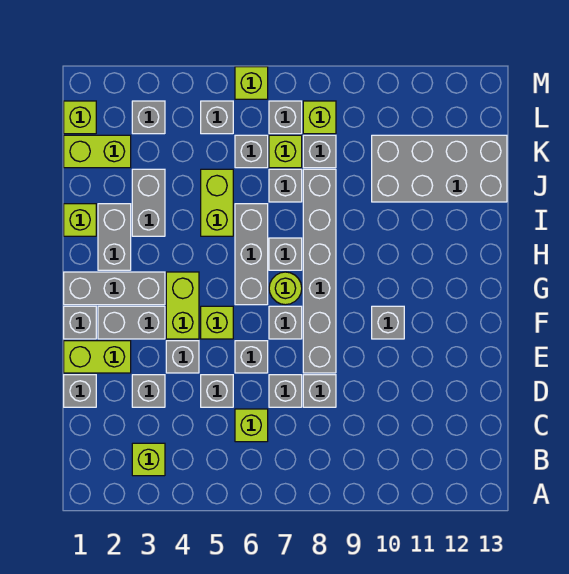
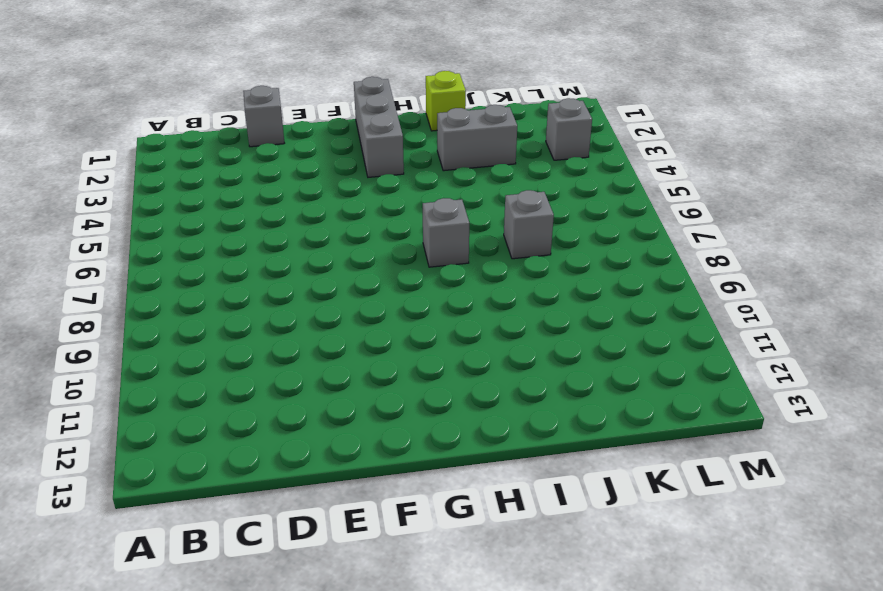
none -> lime 1x1 brick [132,443,165,476]
none -> lime 1x1 brick [235,409,268,442]
none -> grey 1x1 brick [132,375,165,407]
none -> grey 1x1 brick [201,375,233,407]

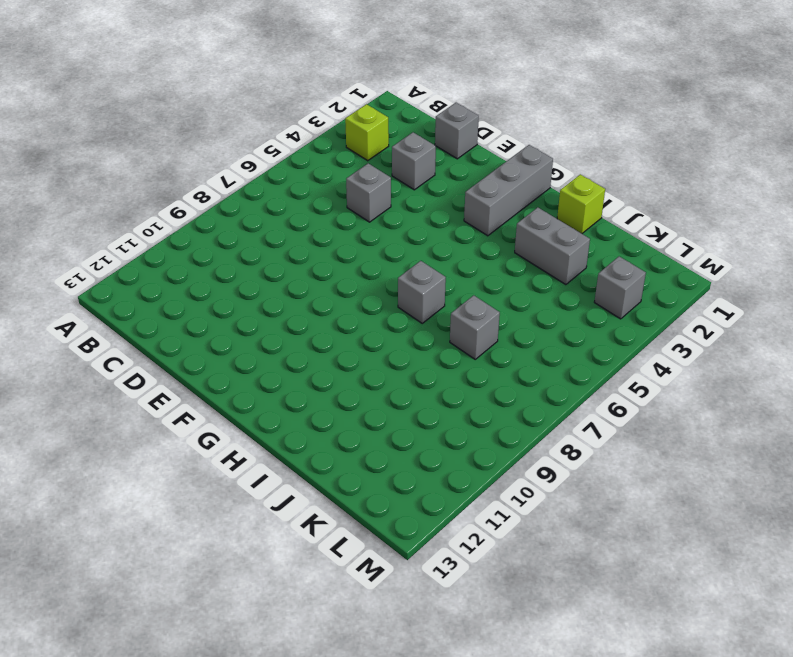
none -> lime 1x1 brick [235,409,268,442]
none -> grey 1x1 brick [269,375,302,407]
none -> grey 1x1 brick [303,375,336,407]
none -> lime 1x2 brick [64,341,131,373]

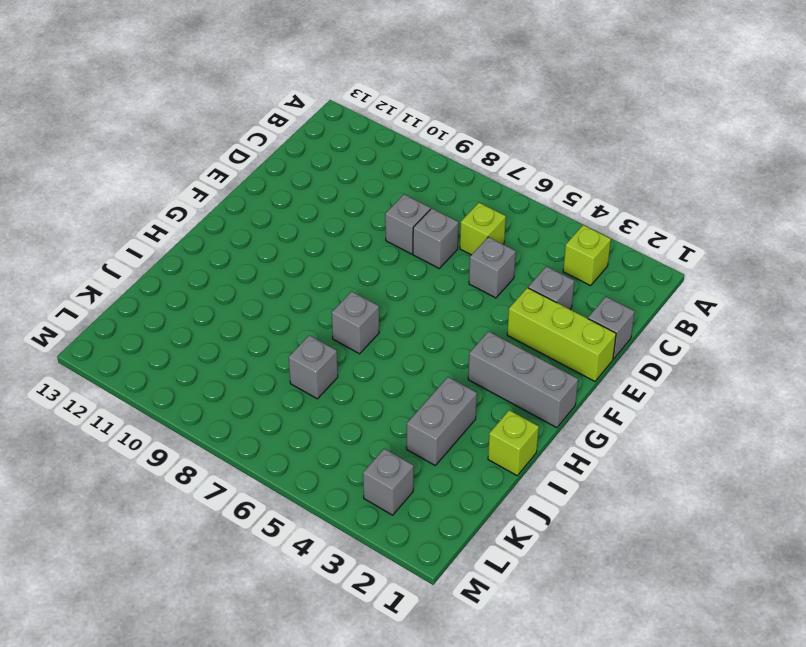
lime 1x3 brick [507,288,616,381] -> lime 1x2 brick [64,341,131,373]
none -> grey 1x1 brick [166,341,199,373]
none -> grey 1x1 brick [235,341,268,373]
none -> grey 1x6 brick [303,169,336,373]
none -> grey 1x1 brick [64,306,96,339]

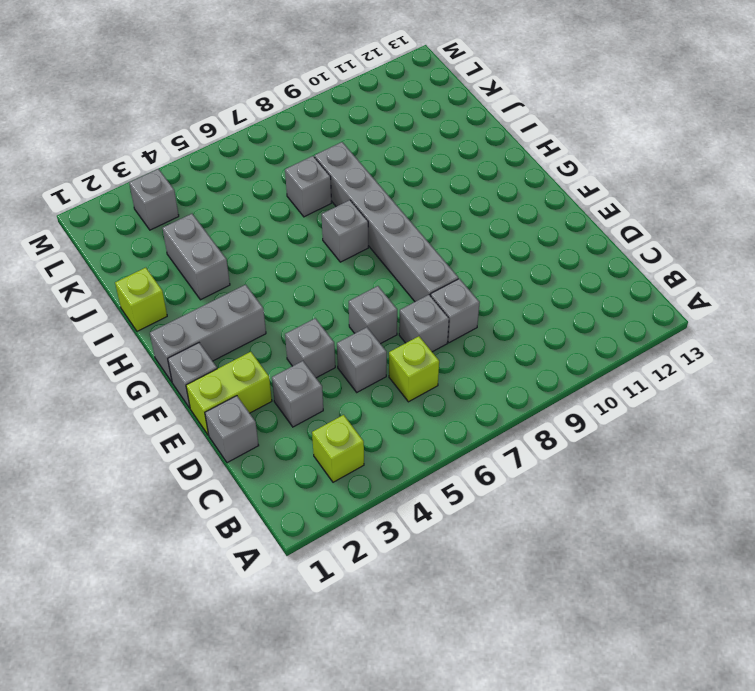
none -> grey 1x2 brick [98,306,165,339]
none -> lime 1x2 brick [166,272,199,339]
none -> lime 1x1 brick [201,306,233,339]
none -> grey 1x1 brick [269,306,302,339]

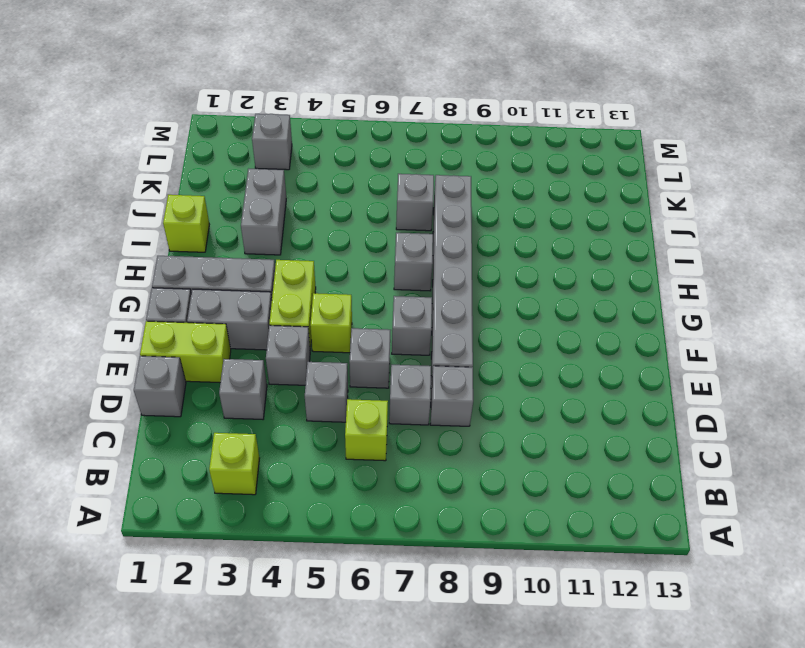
none -> grey 1x1 brick [372,306,404,339]
none -> grey 1x3 brick [235,204,268,305]
none -> lime 1x1 round brick [269,272,302,305]
none -> grey 1x2 brick [98,204,131,270]

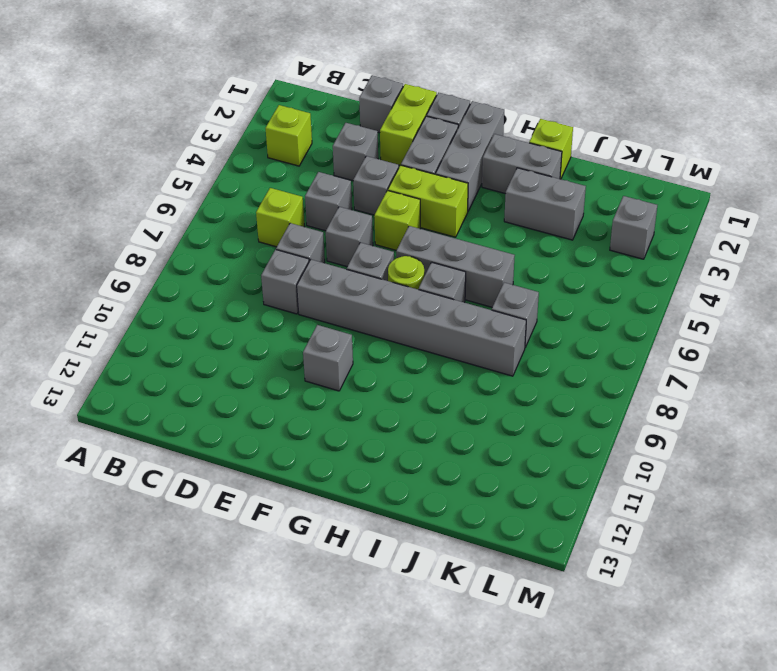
none -> lime 1x2 brick [201,169,233,236]
none -> grey 2x4 brick [372,135,507,202]
none -> lime 1x2 brick [64,135,131,168]
none -> grey 1x1 brick [235,135,268,168]

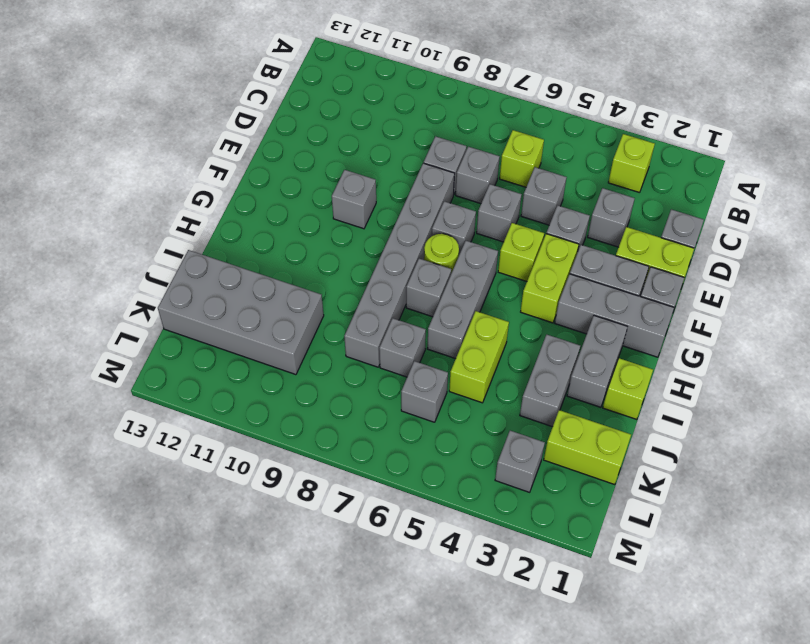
none -> lime 1x1 brick [269,135,302,168]
none -> grey 1x1 brick [303,135,336,168]
none -> lime 1x1 brick [64,101,96,134]
none -> grey 1x1 brick [201,101,233,134]

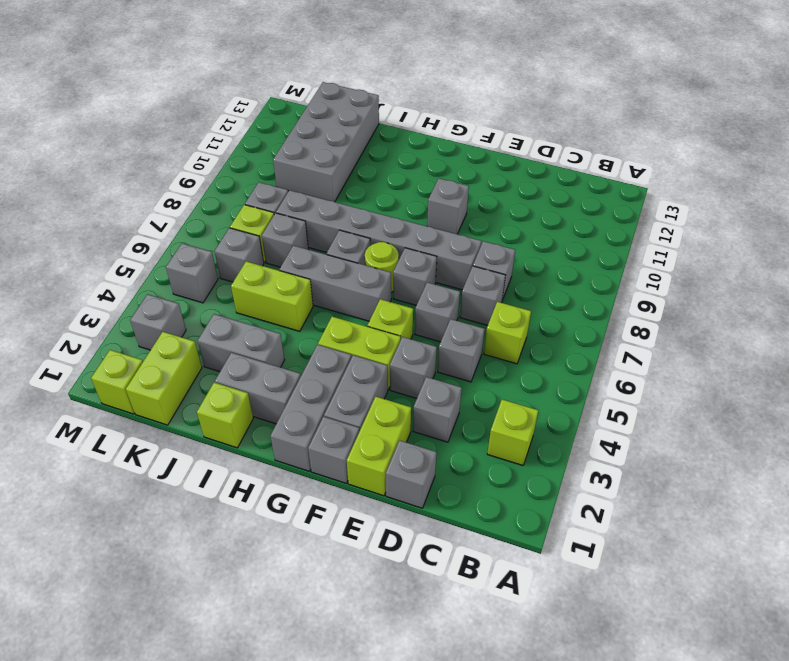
none -> grey 1x1 brick [269,101,302,134]
none -> lime 1x1 brick [303,101,336,134]
none -> lime 1x1 brick [235,67,268,99]

